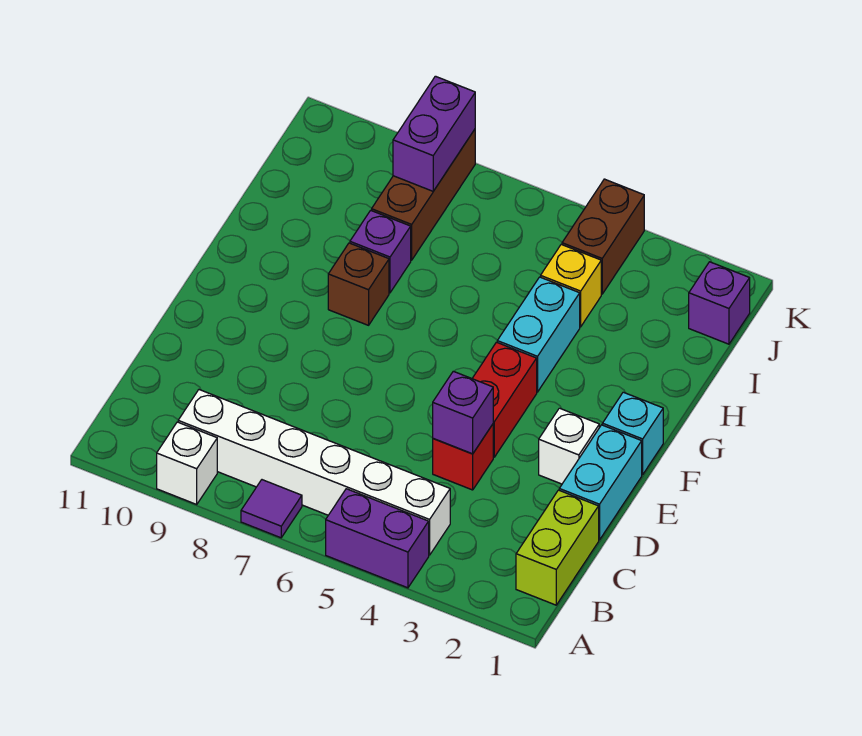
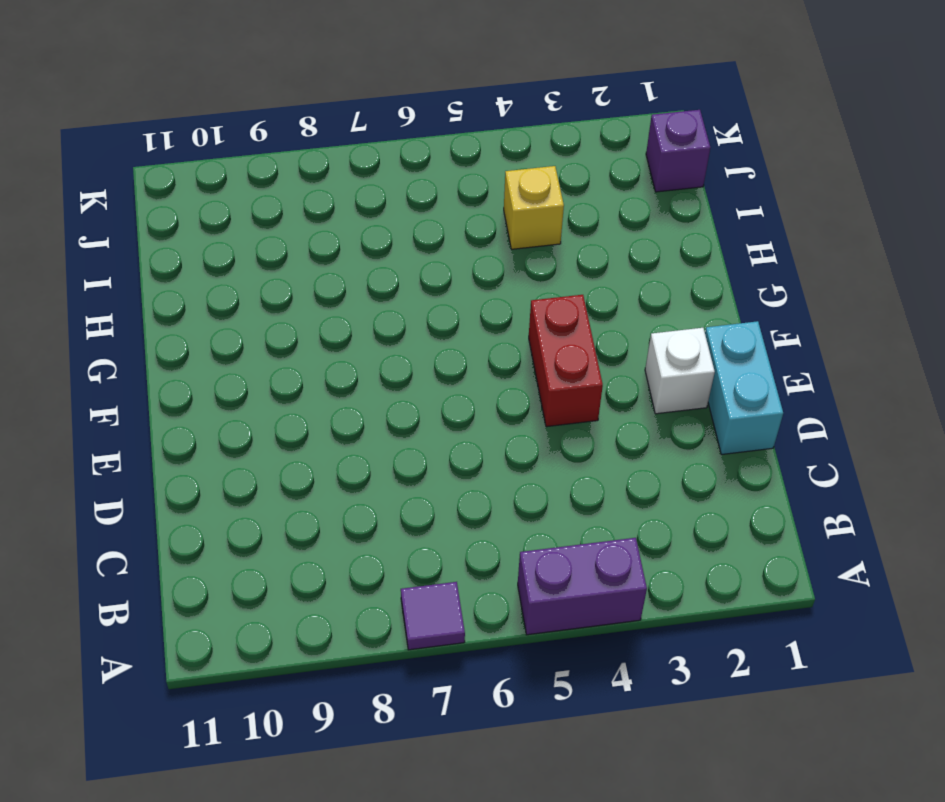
none -> white 1x1 brick [157,422,217,504]
none -> lime 1x2 brick [516,490,599,605]
none -> white 1x6 brick [178,390,450,555]

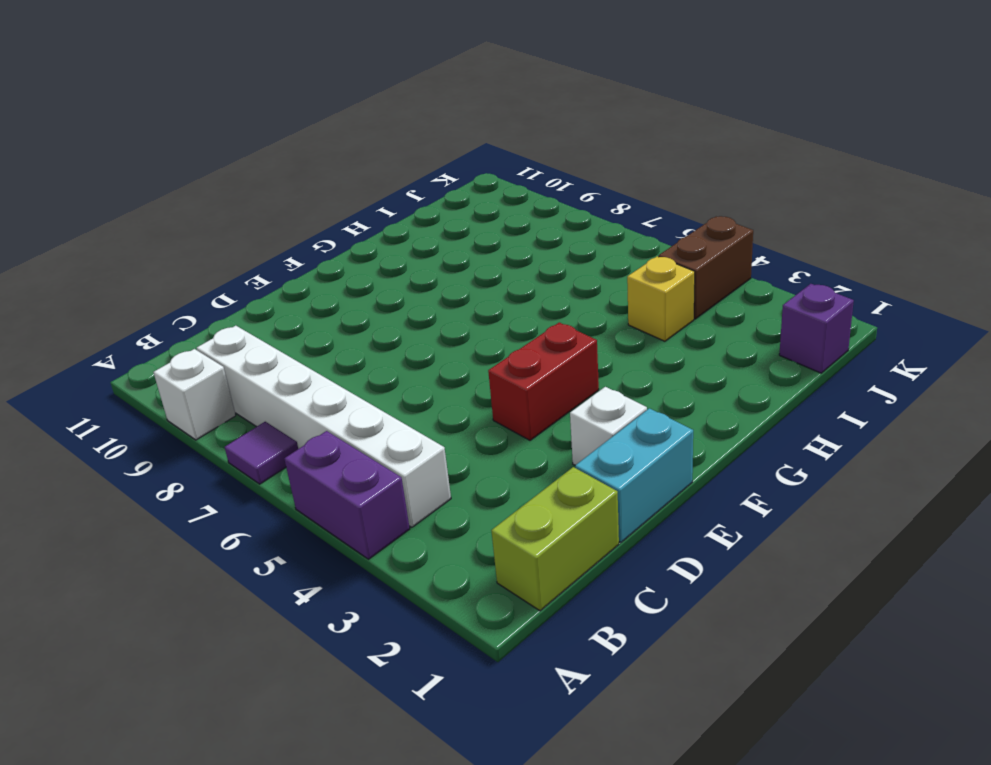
none -> red 1x1 brick [433,424,493,490]
none -> cyan 1x1 brick [602,392,663,475]
none -> cyan 1x2 brick [497,277,580,392]

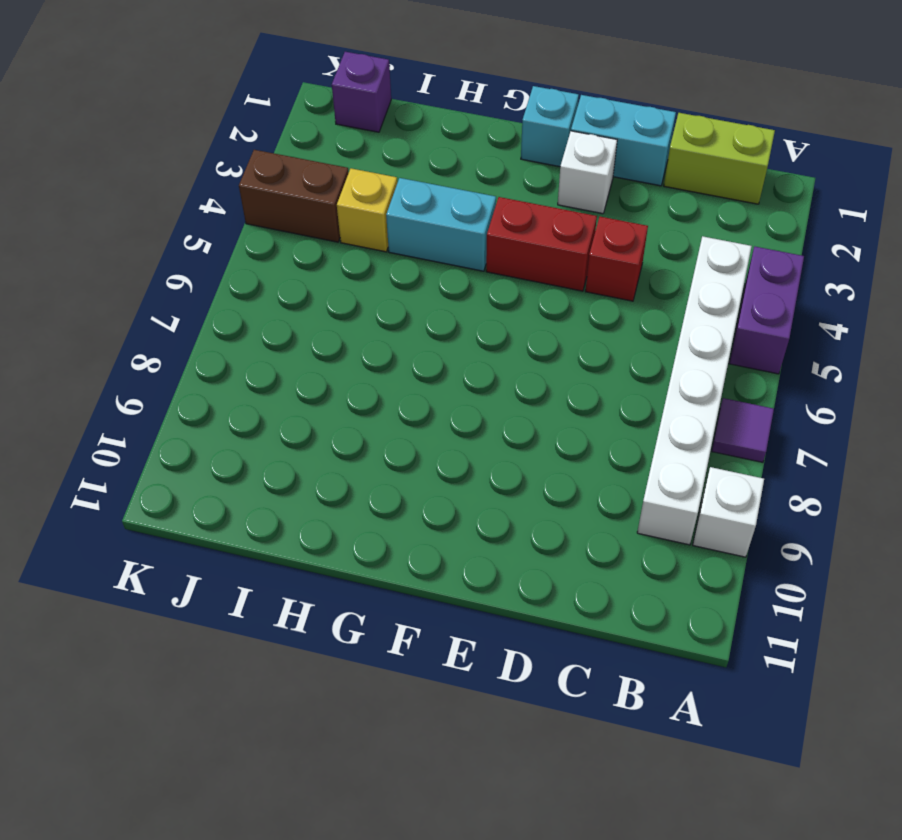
none -> brown 1x1 brick [328,243,389,325]
none -> purple 1x1 brick [350,210,411,293]
none -> brown 1x3 brick [372,130,475,260]

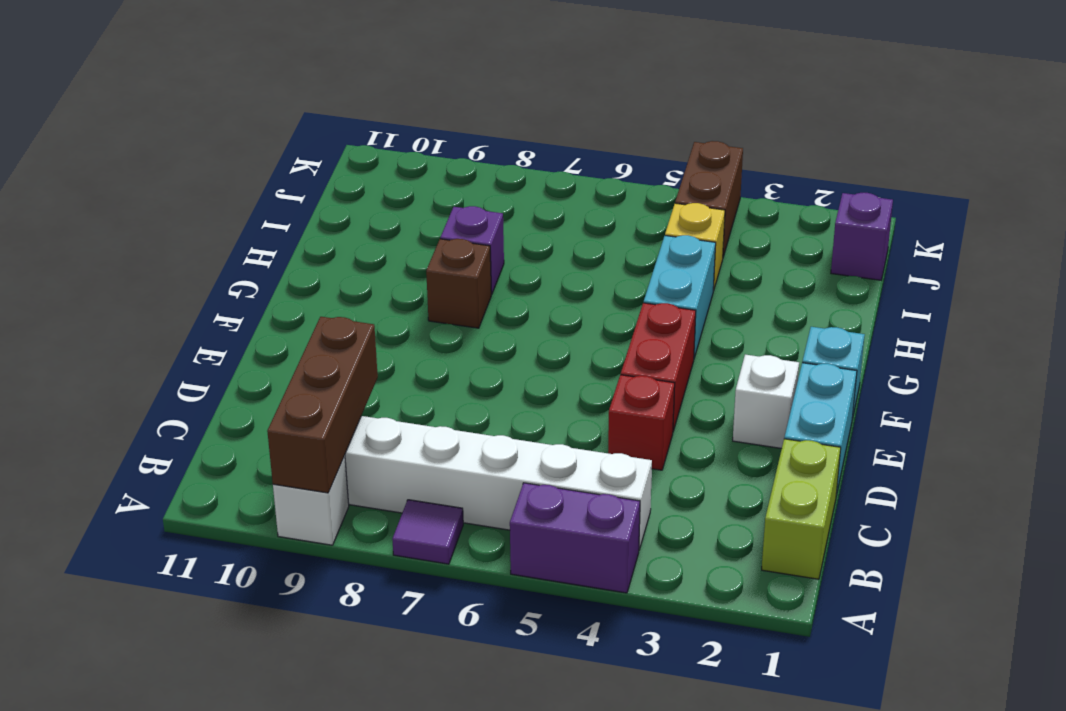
brown 1x3 brick [267,317,378,493] -> brown 1x3 brick moved to [372,130,475,260]
none -> purple 1x1 brick [433,371,493,454]
none -> purple 1x2 brick [393,76,475,191]

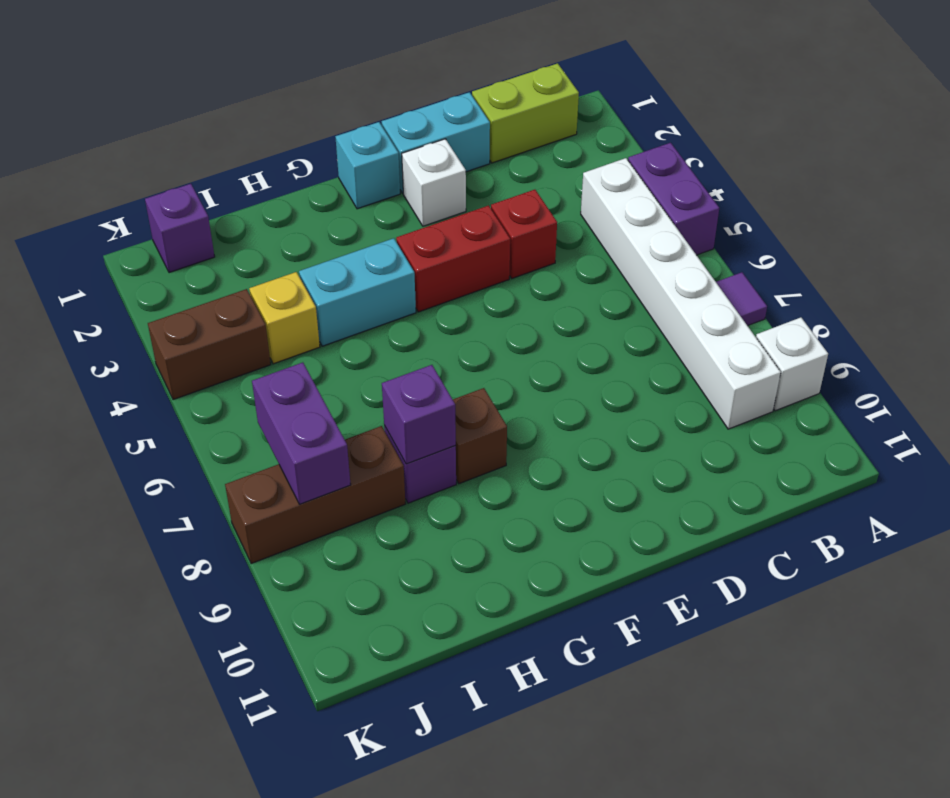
purple 1x1 brick [382,365,456,464] -> purple 1x1 brick moved to [433,371,493,454]
purple 1x2 brick [252,362,351,504] -> purple 1x2 brick turned to [393,76,475,191]

